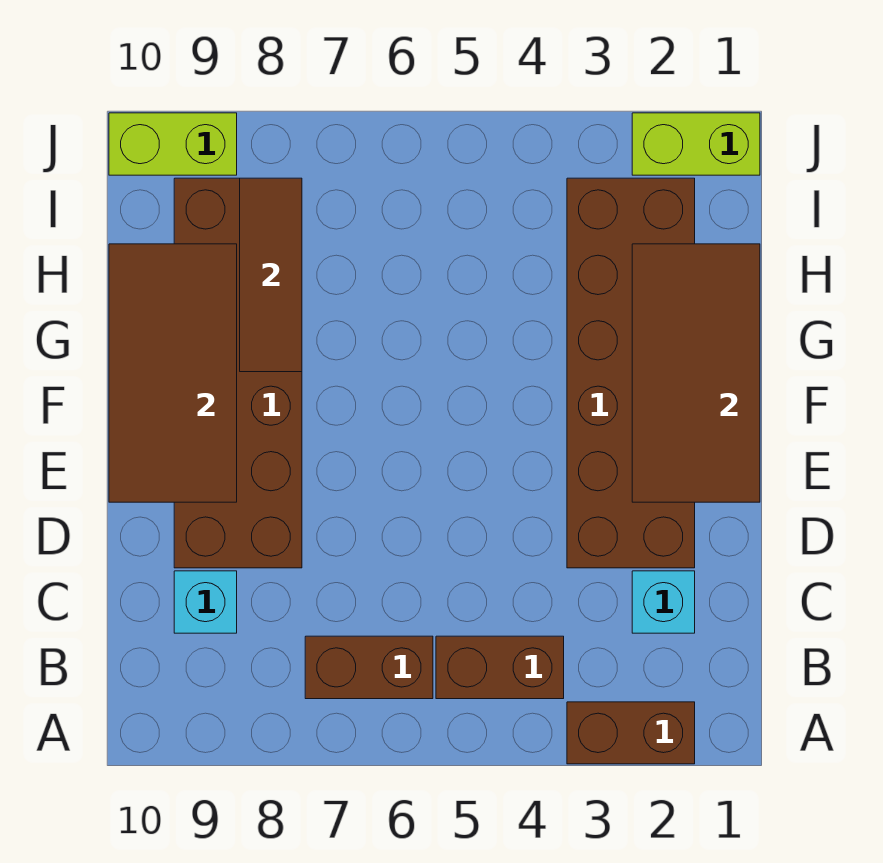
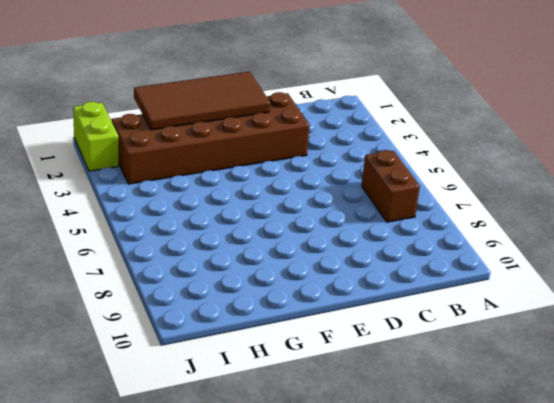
none -> brown 1x2 brick [567,702,695,764]
none -> brown 1x2 brick [436,636,564,699]
none -> cyan 1x1 brick [632,571,695,633]

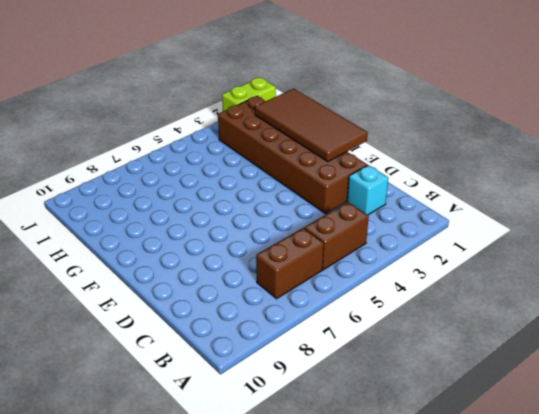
none -> brown 1x2 brick [567,702,695,764]
none -> cyan 1x1 brick [174,571,237,633]
none -> brown 2x6 brick [174,178,302,568]

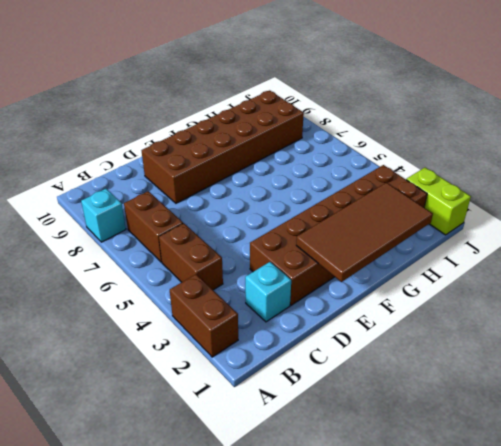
cyan 1x1 brick [81,189,126,242] -> cyan 1x1 brick moved to [174,571,237,633]
none -> lime 1x2 brick [109,113,237,175]
none -> brown 2x4 tile [109,244,237,502]
none -> brown 1x3 tile [240,178,302,372]

